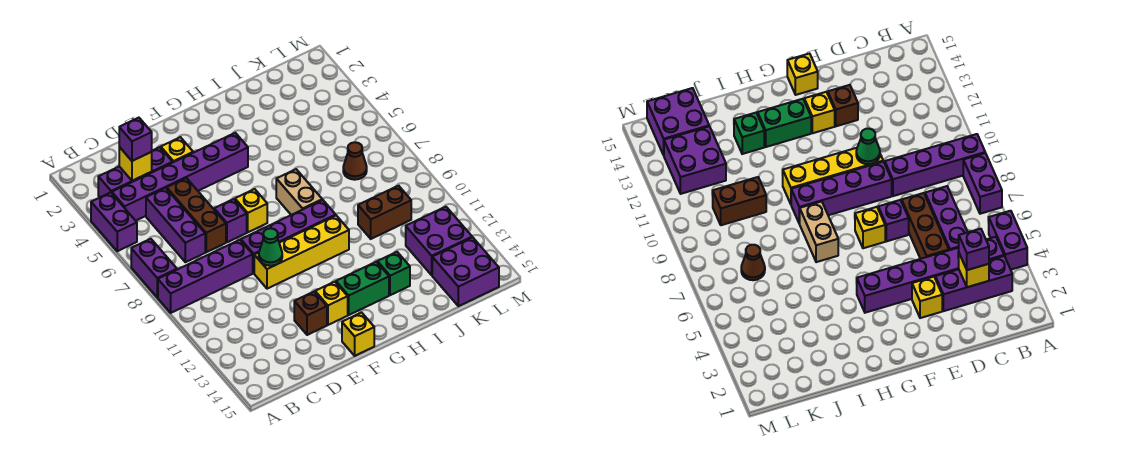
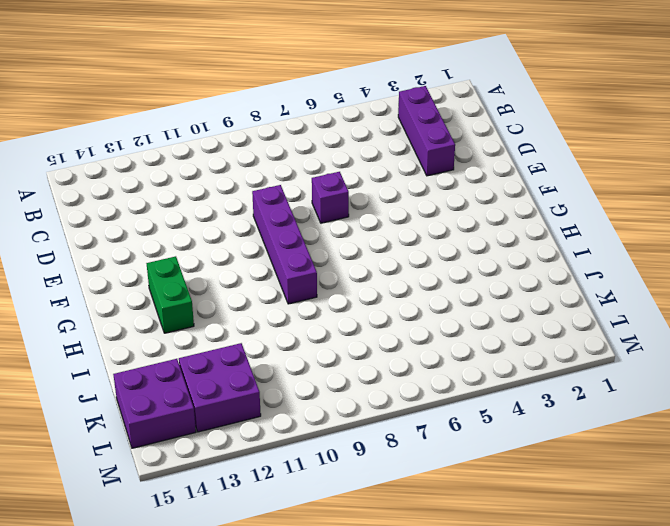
none -> purple 1x2 brick [91,192,137,251]
none -> purple 1x2 brick [131,239,177,298]
none -> purple 1x4 brick [158,240,253,313]

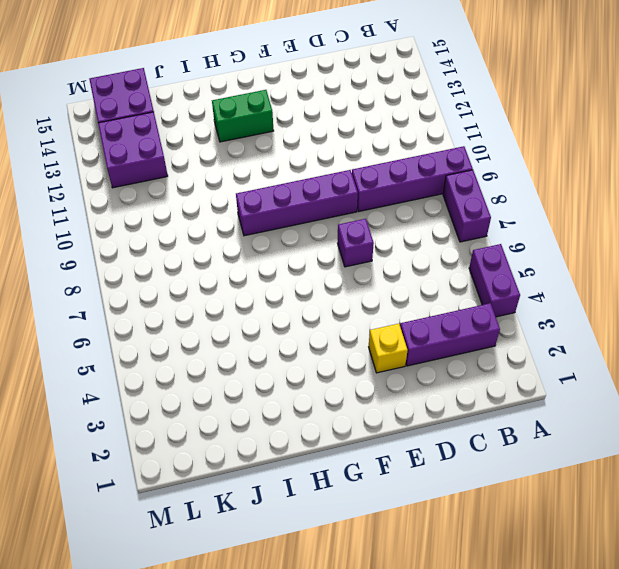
none -> purple 1x6 brick [112,133,248,221]
none -> purple 1x3 brick [146,188,205,262]
none -> brown 1x3 brick [167,178,226,252]

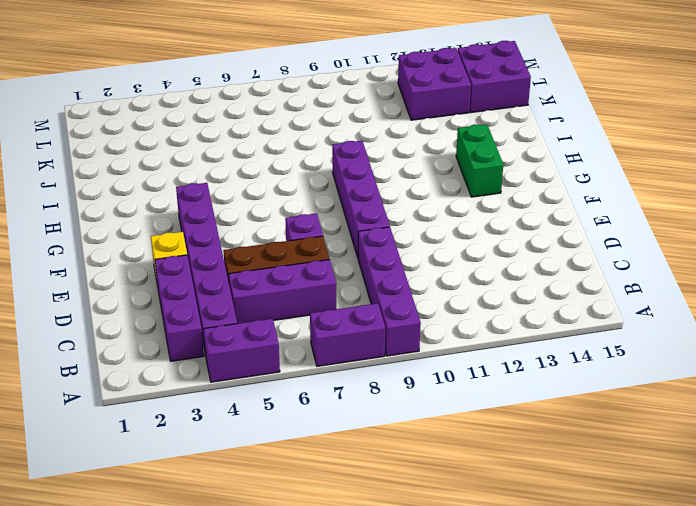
none -> yellow 1x4 brick [254,216,349,289]
none -> brown 1x1 brick [294,292,327,335]
none -> yellow 1x1 brick [235,189,267,232]

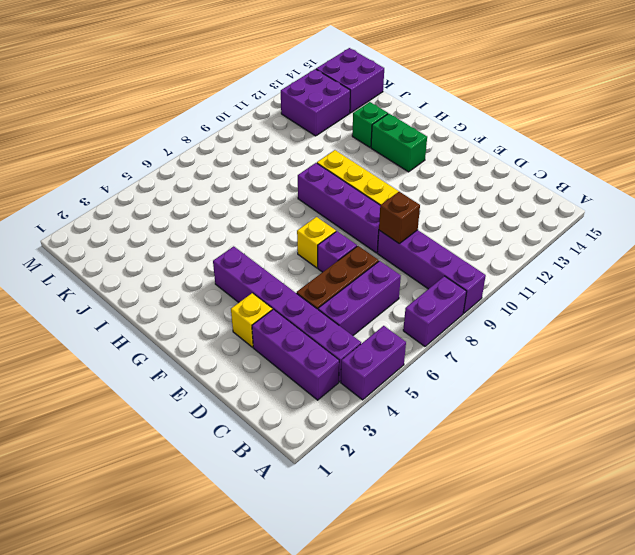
brown 1x1 brick [379,192,420,243] -> brown 1x1 brick moved to [294,292,327,335]
none -> yellow 1x1 brick [315,282,348,325]
none -> yellow 1x1 brick [342,313,374,356]
none -> tan 1x2 brick [276,169,322,215]

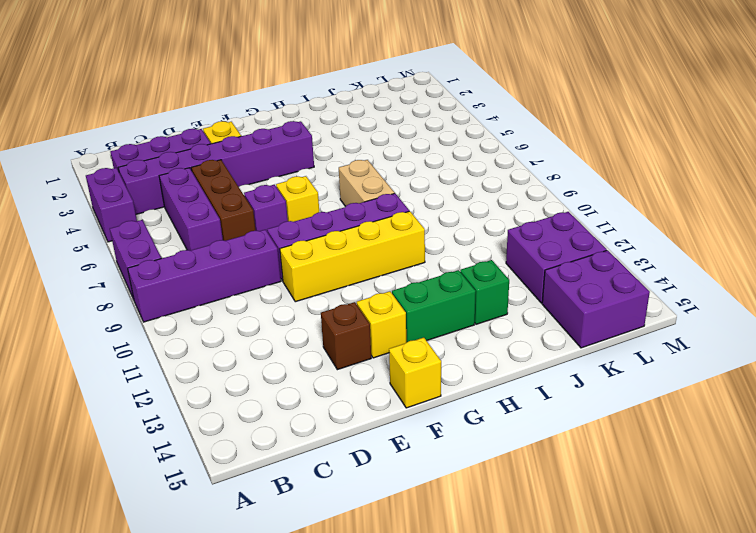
none -> brown 1x2 brick [358,186,411,239]
none -> brown 1x1 cone [343,142,367,180]
none -> yellow 1x1 brick [119,147,152,181]

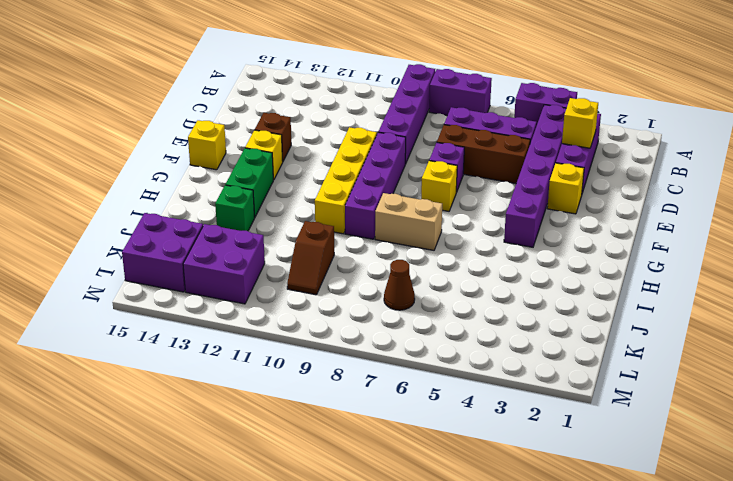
brown 1x2 slope [287,221,334,295] -> brown 1x2 brick [358,186,411,239]
none -> green 1x1 cone [259,228,282,266]
none -> purple 1x1 brick [119,118,152,161]

